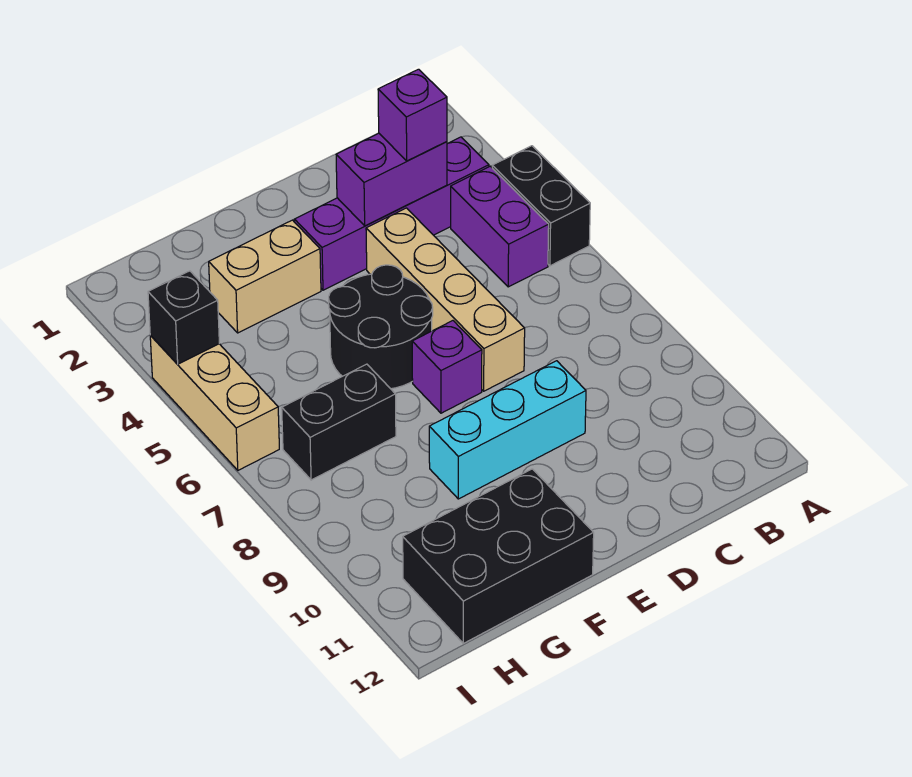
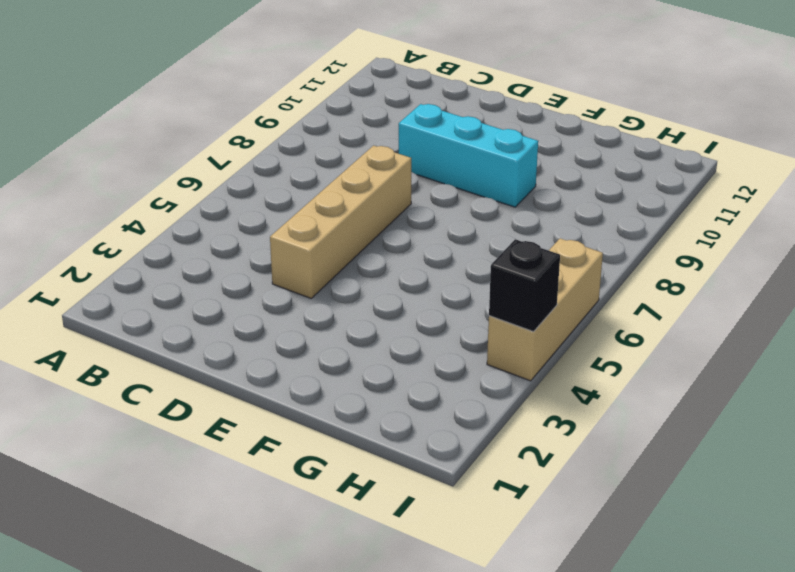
none -> black 1x2 brick [492,146,590,266]
none -> purple 1x4 brick [294,137,489,290]
none -> purple 1x2 brick [451,166,549,287]

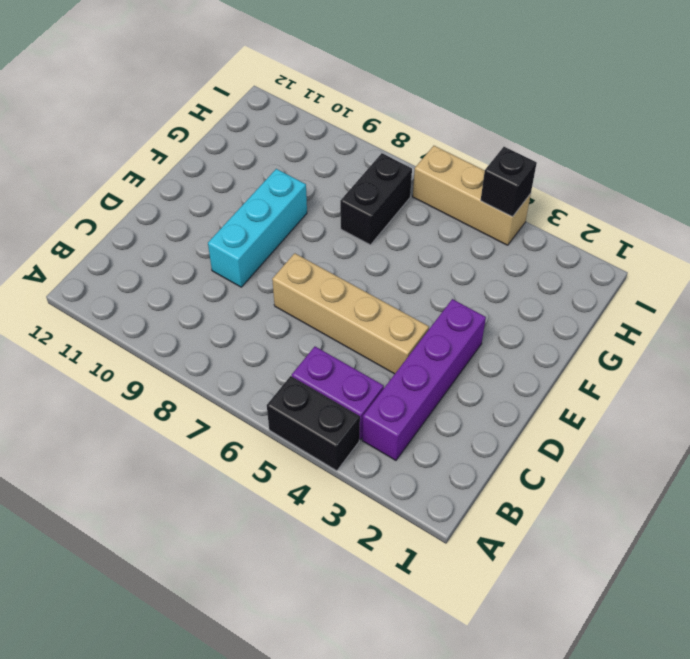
none -> black 2x2 round brick [329,265,433,389]
none -> purple 1x1 brick [412,321,482,413]
none -> tan 1x2 brick [209,220,321,333]

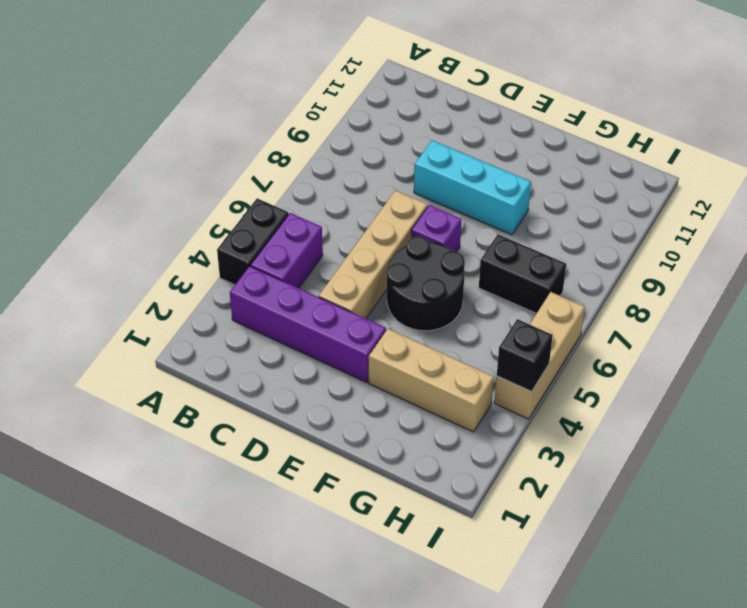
tan 1x3 brick [369,329,494,432] -> tan 1x2 brick [209,220,321,333]
none -> black 2x3 brick [403,469,594,643]
none -> purple 1x2 brick [336,133,447,226]
none -> purple 1x1 brick [378,69,447,161]

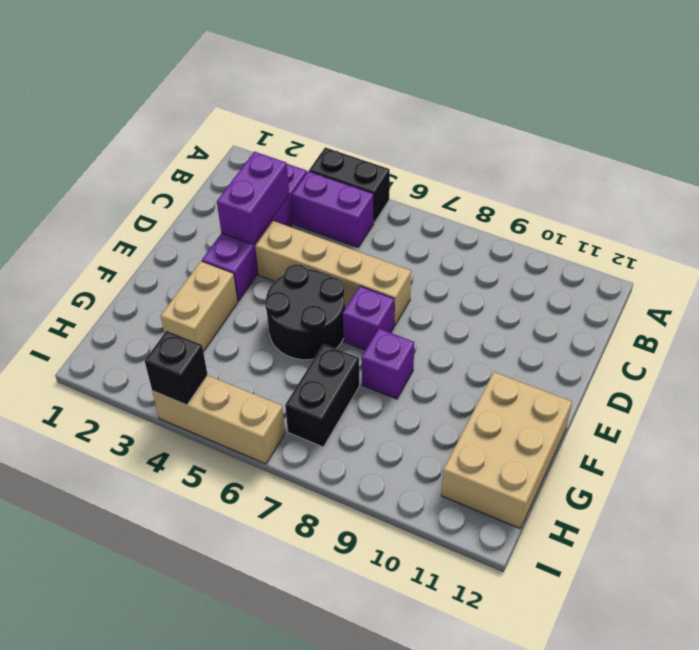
purple 1x1 brick [362,329,415,399] -> purple 1x1 brick moved to [378,69,447,161]
tan 2x3 brick [441,372,572,529] -> black 2x3 brick [403,469,594,643]
none -> cyan 1x3 brick [429,361,586,499]

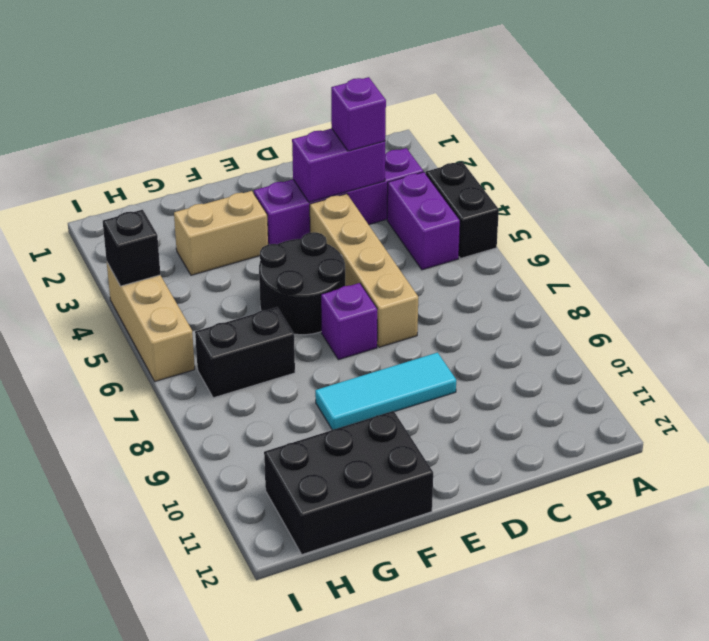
cyan 1x3 tile [315,353,456,429] -> cyan 1x3 brick [429,361,586,499]

